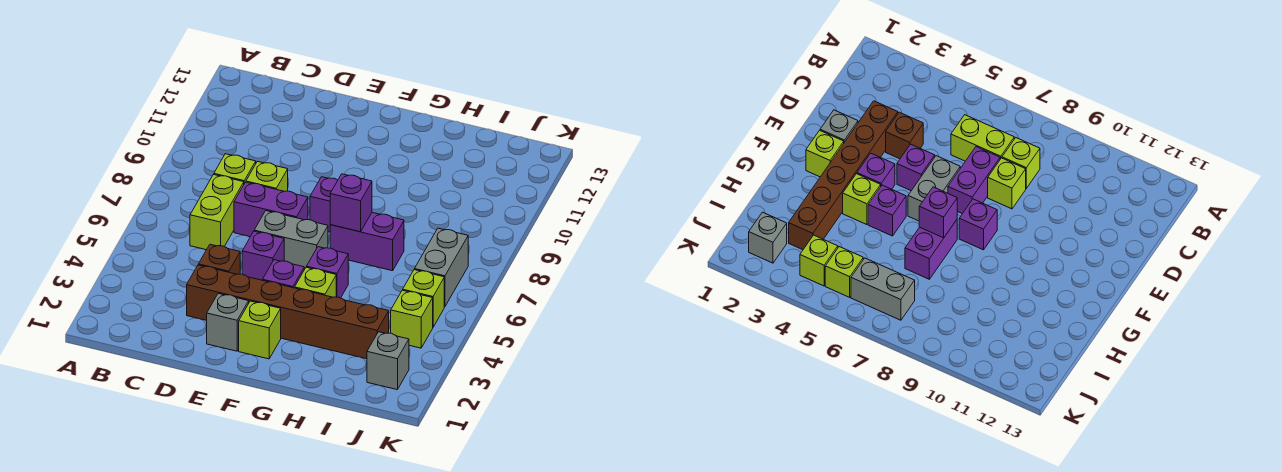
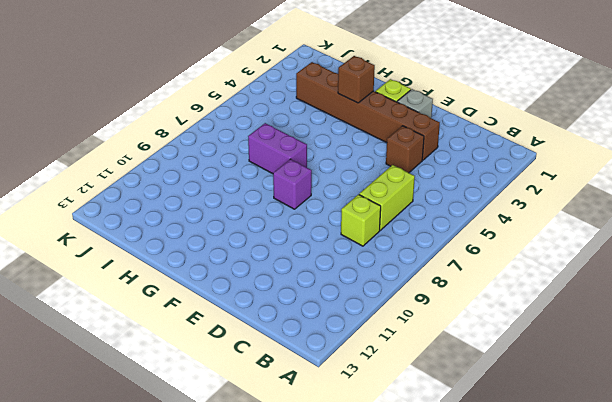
brown 1x1 brick [338,56,375,103] -> none
none -> purple 1x2 brick [234,182,308,237]
none -> lime 1x1 brick [246,161,288,191]
none -> purple 1x1 brick [242,231,284,280]

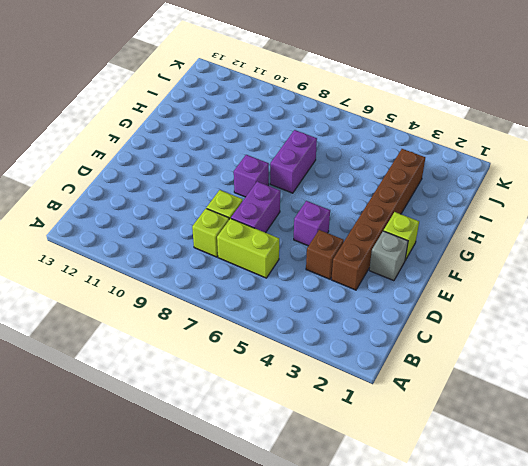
none -> grey 1x2 brick [254,211,328,269]
none -> purple 1x1 brick [263,260,304,288]
none -> lime 1x1 brick [295,267,336,297]

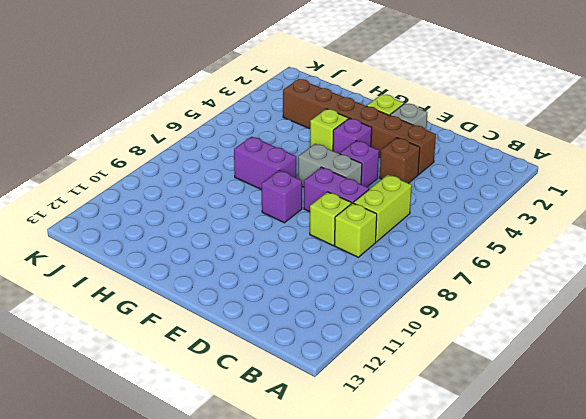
none -> purple 1x1 brick [306,247,348,298]
none -> grey 1x1 brick [367,332,409,390]
none -> lime 1x1 brick [391,290,433,348]

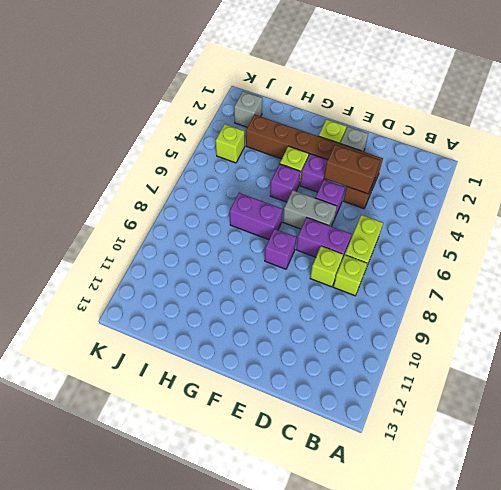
brown 1x2 brick [324,145,380,194] -> none
none -> lime 1x1 brick [403,270,444,327]
none -> grey 1x2 brick [415,228,468,307]
none -> purple 1x1 brick [330,174,372,232]

